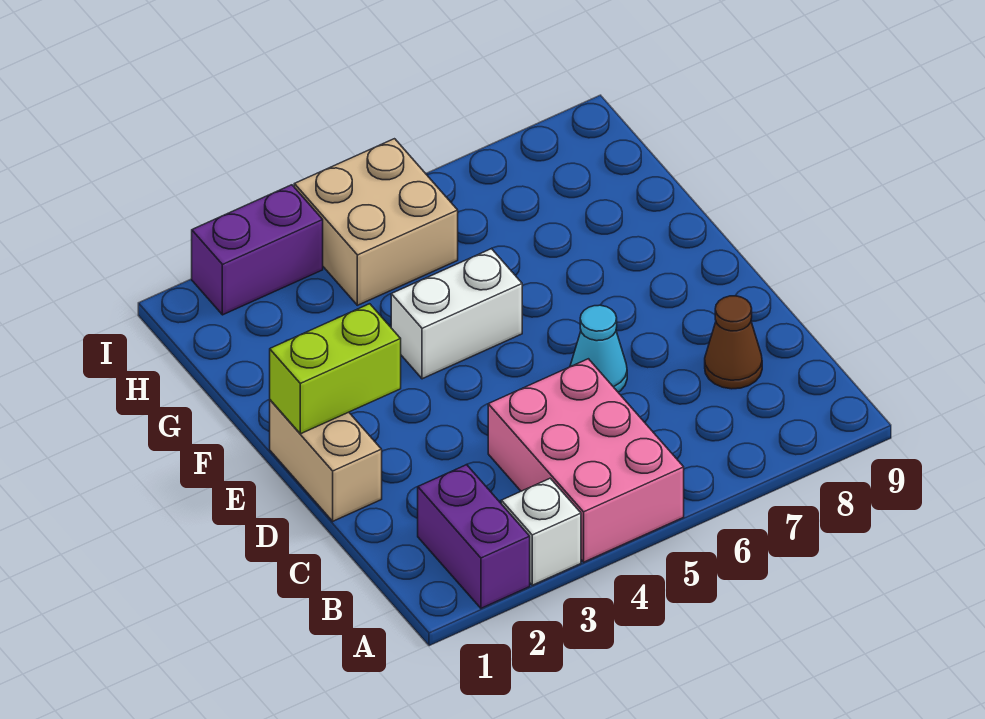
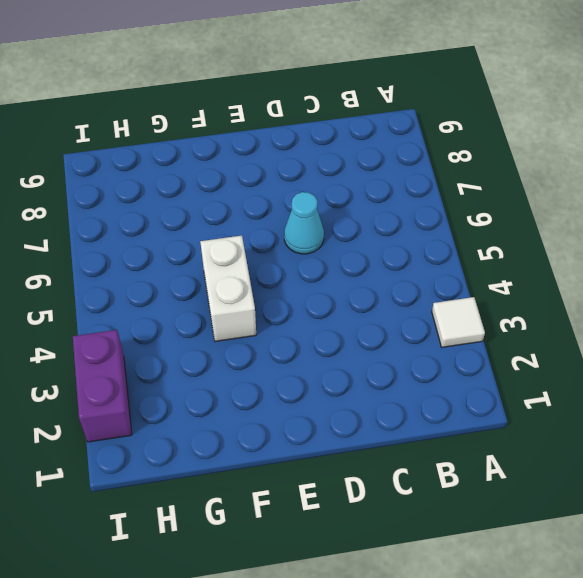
white 1x1 tile [432,297,485,347] -> white 1x1 brick [501,478,581,585]
none -> purple 1x2 brick [418,465,530,608]
none -> pink 2x3 brick [488,359,684,562]

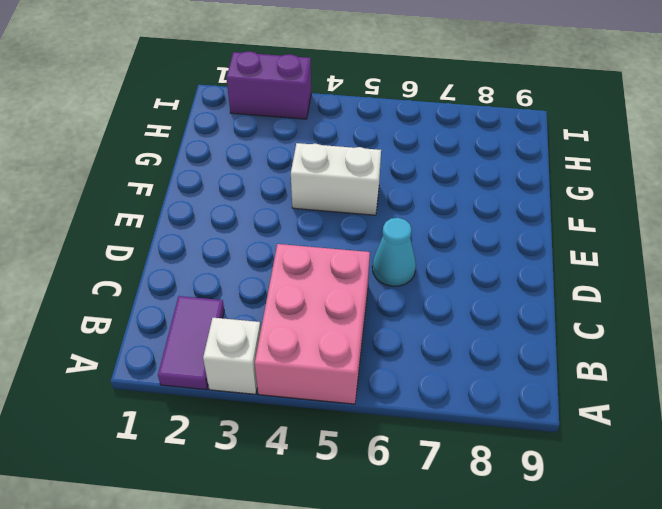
purple 1x2 tile [158,296,224,390] -> purple 1x2 brick [418,465,530,608]
none -> brown 1x1 cone [705,296,762,389]
none -> tan 1x2 brick [270,400,382,521]

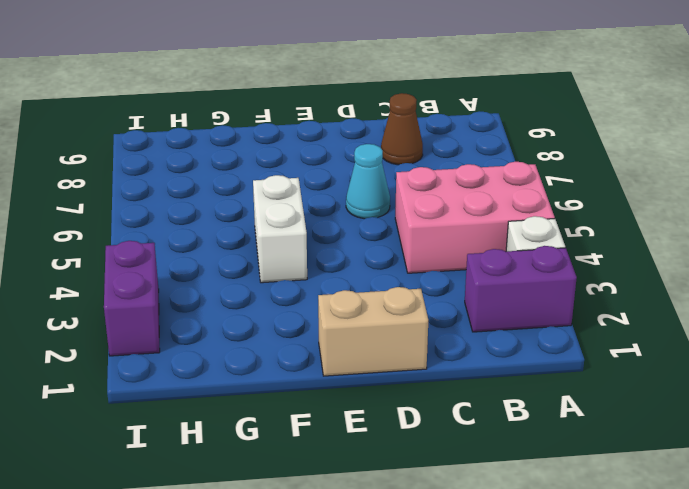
none -> tan 2x2 brick [294,139,458,305]
none -> lime 1x2 brick [270,304,401,434]

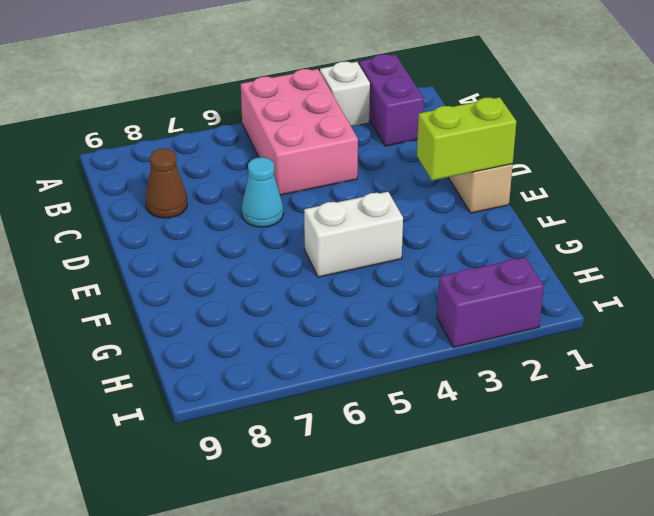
none -> tan 2x2 brick [294,139,458,305]

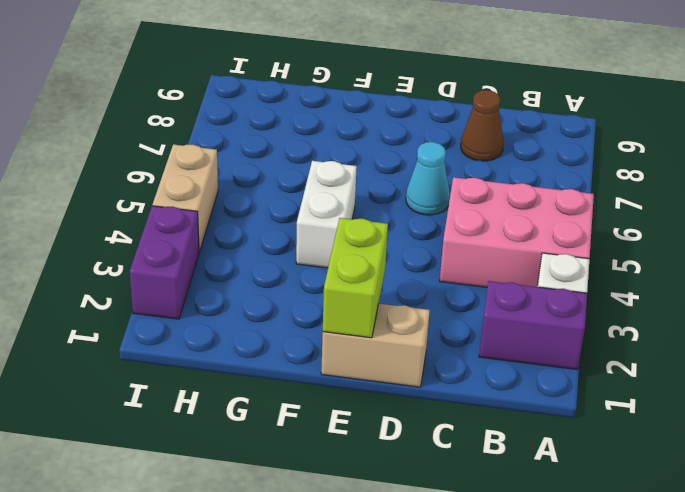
tan 1x2 brick [153,144,218,252] -> tan 2x2 brick [294,139,458,305]

